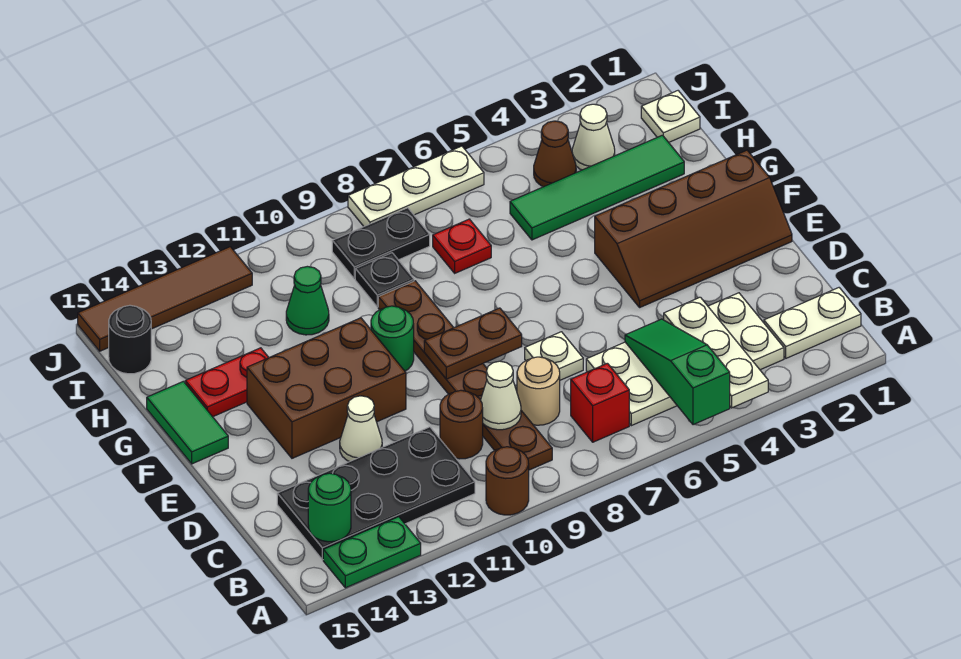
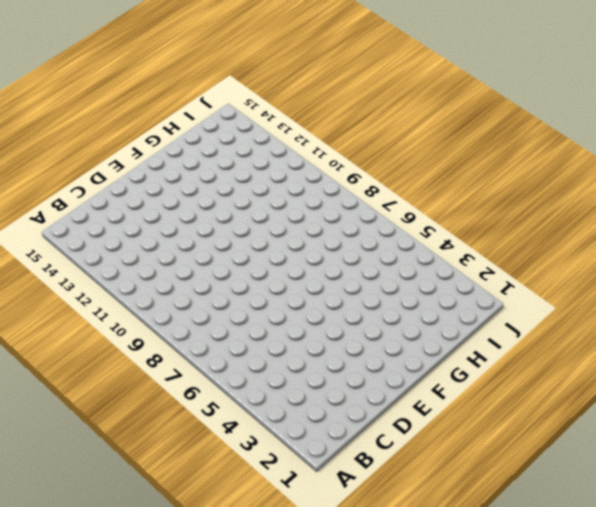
none -> brown 1x1 round brick [486,447,529,515]
none -> green 1x2 plate [323,517,421,588]
none -> white 1x2 plate [764,288,861,358]
none -> white 2x4 plate [586,293,784,426]

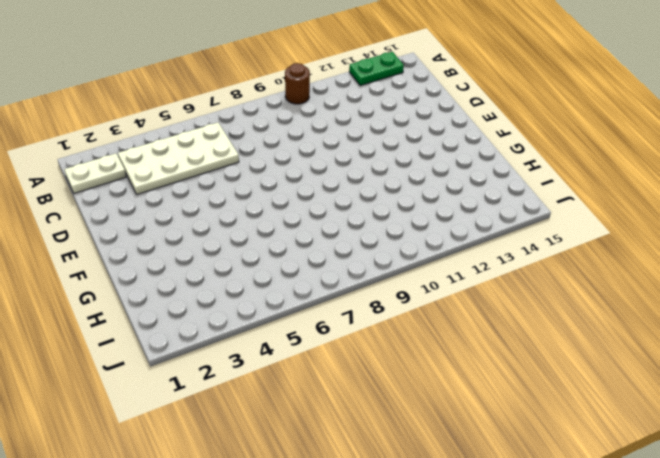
none -> red 1x1 brick [571,363,629,442]
none -> brown 1x6 plate [378,281,552,470]
none -> black 2x4 plate [277,427,475,560]
none -> tan 1x1 round brick [517,357,560,425]

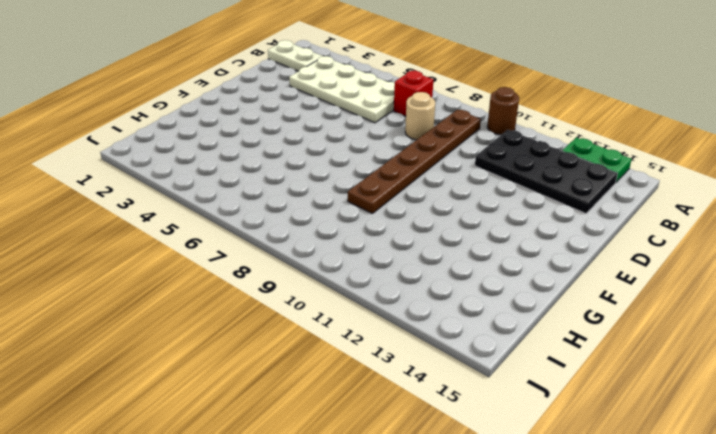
none -> brown 1x1 round brick [440,390,483,459]
none -> white 1x1 plate [525,332,583,380]
none -> white 1x1 cone [340,396,382,462]
none -> brown 2x4 slope [595,150,792,307]

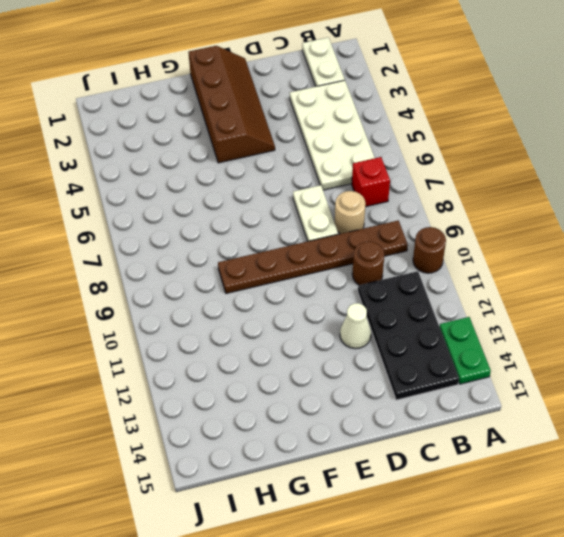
white 1x2 plate [293,185,338,241] -> white 1x1 plate [525,332,583,380]
none -> brown 2x3 brick [247,318,406,458]
none -> green 1x1 round brick [371,306,414,371]
none -> green 1x2 tile [147,381,228,464]
none -> red 1x2 plate [185,348,269,417]

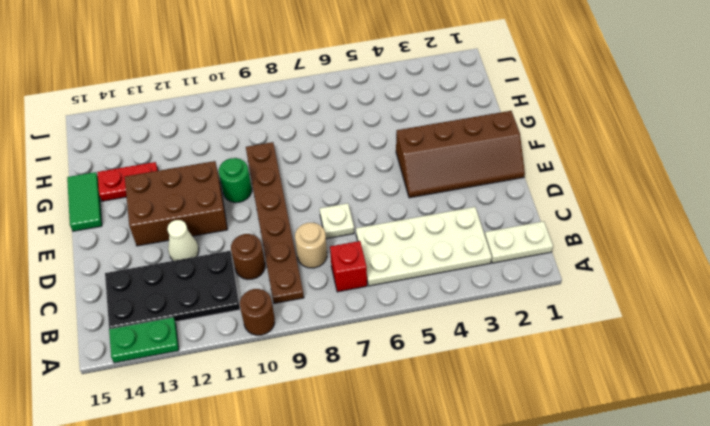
none -> green 1x4 tile [510,135,684,240]
none -> red 1x1 plate [433,219,491,273]
none -> black 1x1 plate [355,253,414,307]
none -> green 1x1 cone [286,266,329,335]

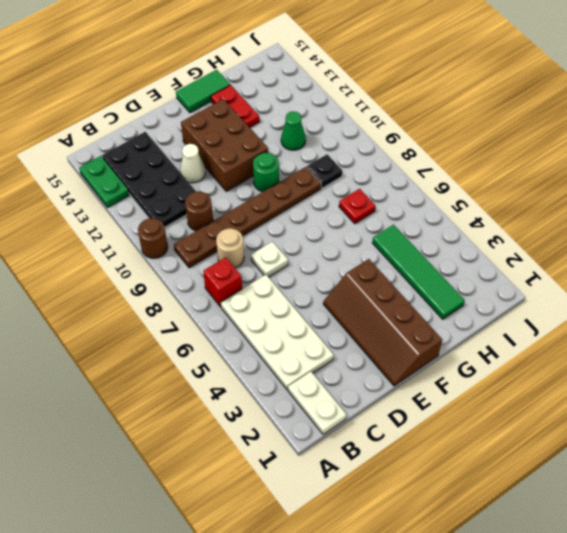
none -> white 1x1 plate [641,91,700,142]
none -> white 1x1 cone [572,104,615,170]
none -> brown 1x1 cone [534,121,576,187]
none -> black 1x2 plate [332,208,430,279]

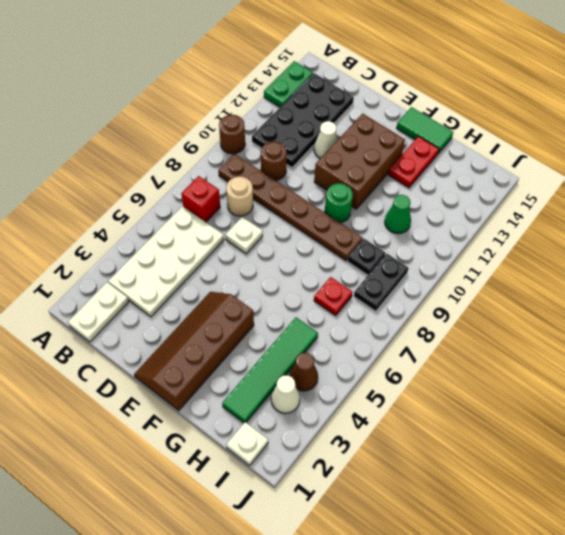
none -> black 1x1 round brick [109,305,151,374]
none -> white 1x3 plate [348,146,484,226]
none -> brown 1x4 tile [78,247,252,351]
none -> white 1x3 plate [664,297,768,408]

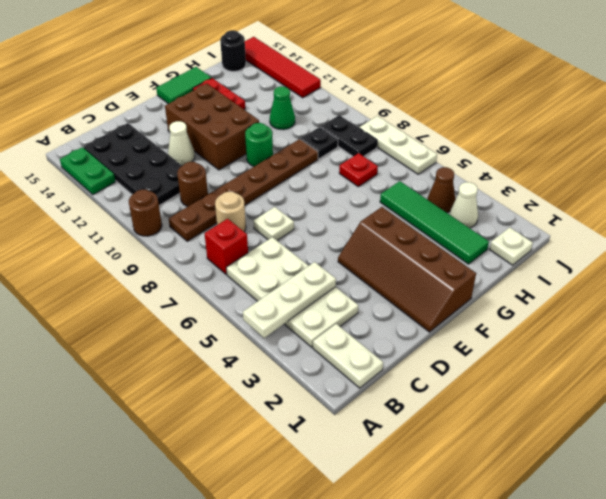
red 1x4 tile [245,37,321,98] -> brown 1x4 tile [78,247,252,351]
none -> green 1x3 slope [625,319,730,425]
none -> green 1x1 round brick [308,473,351,542]
none -> white 1x1 cone [481,361,521,430]
none -> brown 1x2 plate [424,308,522,379]

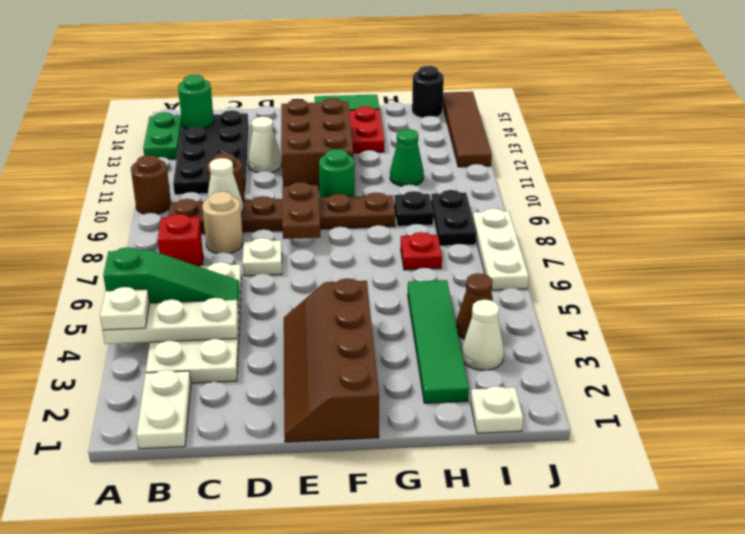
white 1x1 plate [100,287,149,330] -> none

